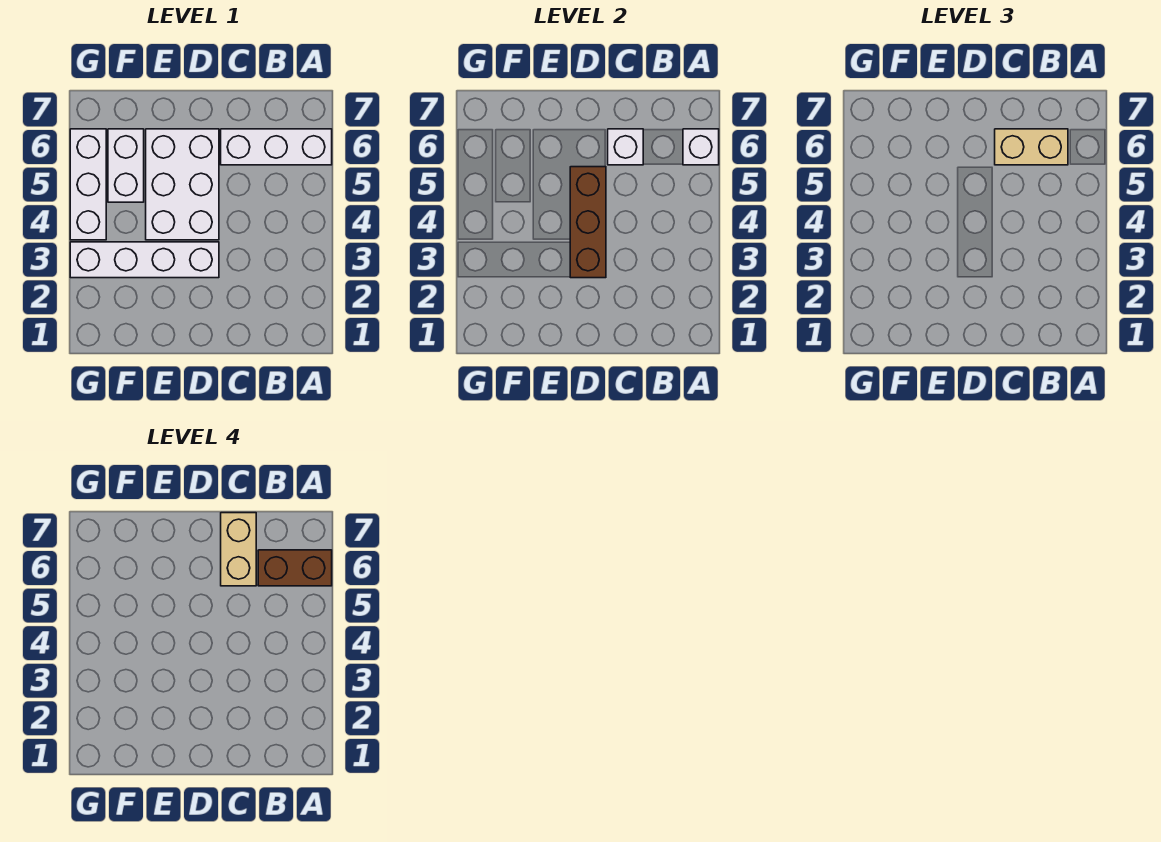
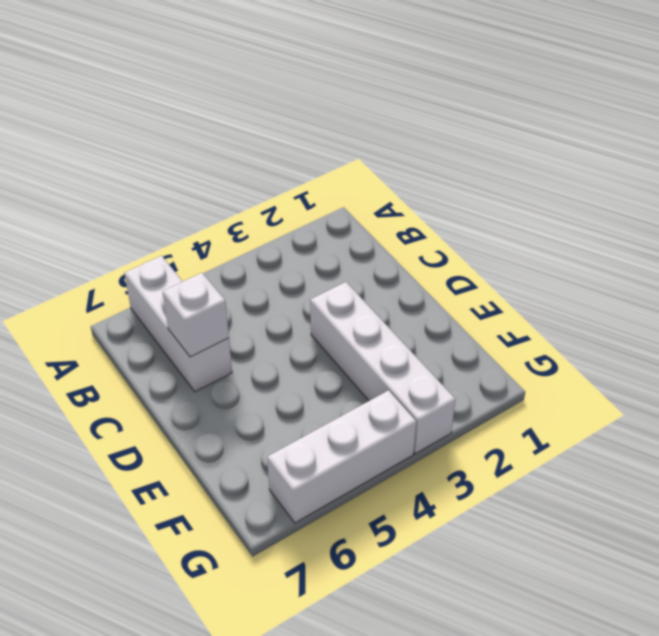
none -> white 2x3 brick [146,129,219,240]
none -> white 1x2 brick [108,129,144,202]

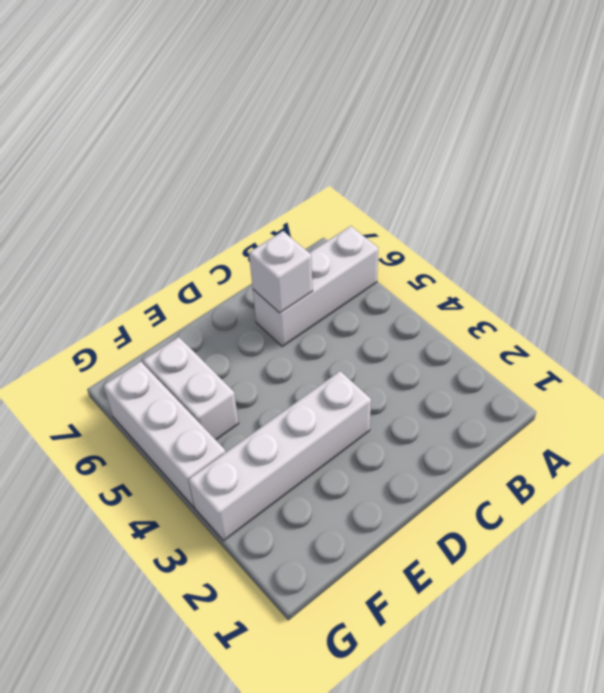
none -> white 2x3 brick [146,129,219,240]
none -> white 1x1 brick [683,129,719,165]

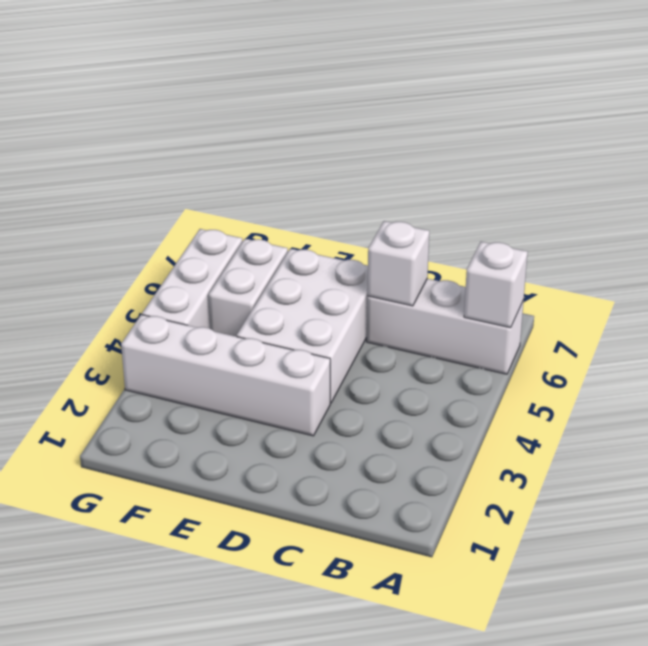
none -> brown 1x3 brick [570,167,606,278]
none -> tan 1x2 brick [995,129,1068,165]

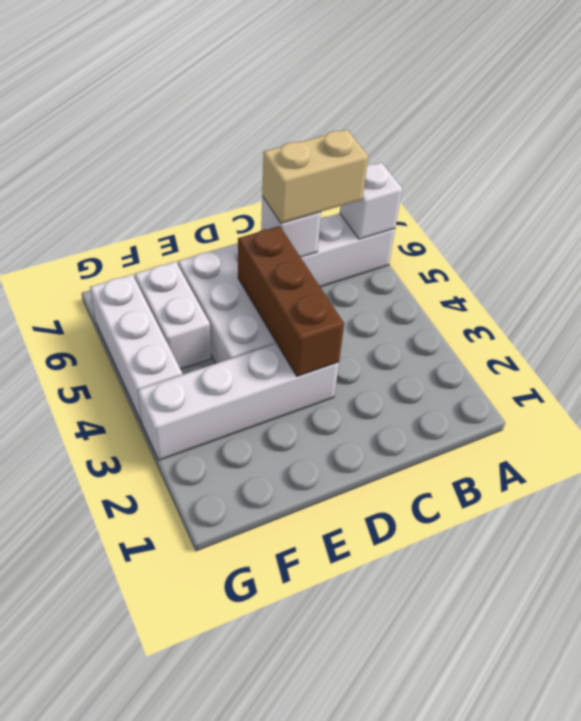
none -> brown 1x2 brick [258,550,332,586]
none -> tan 1x2 brick [221,513,256,586]

